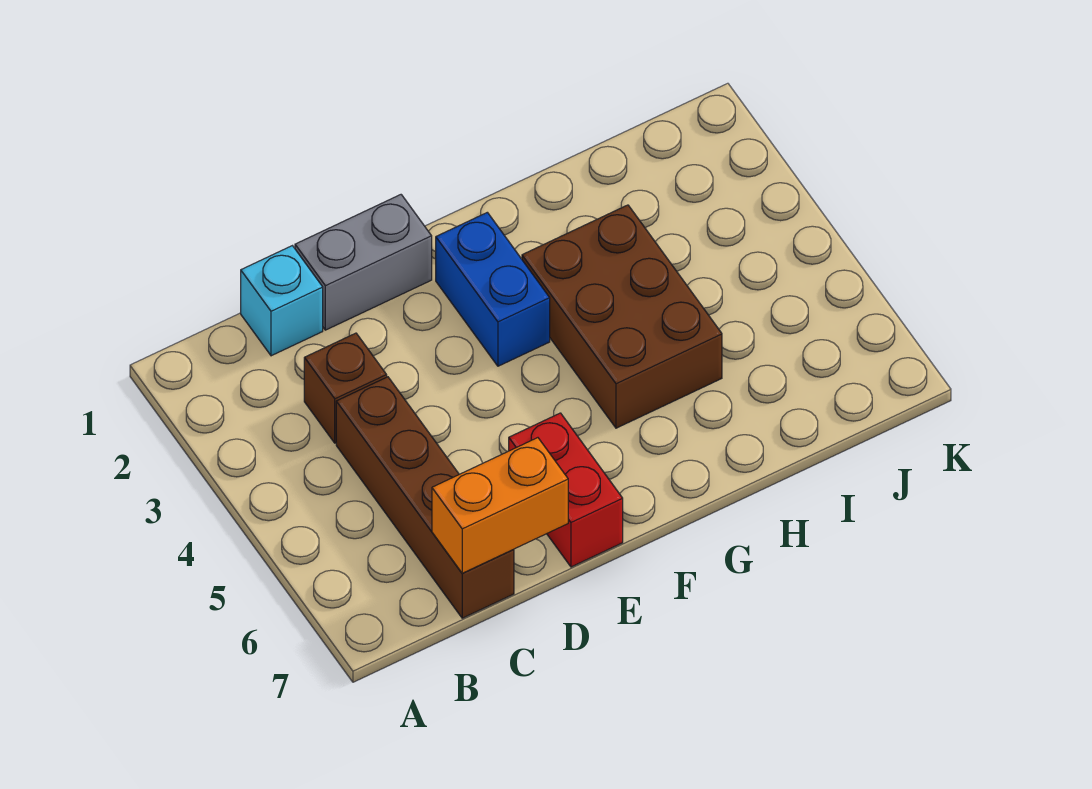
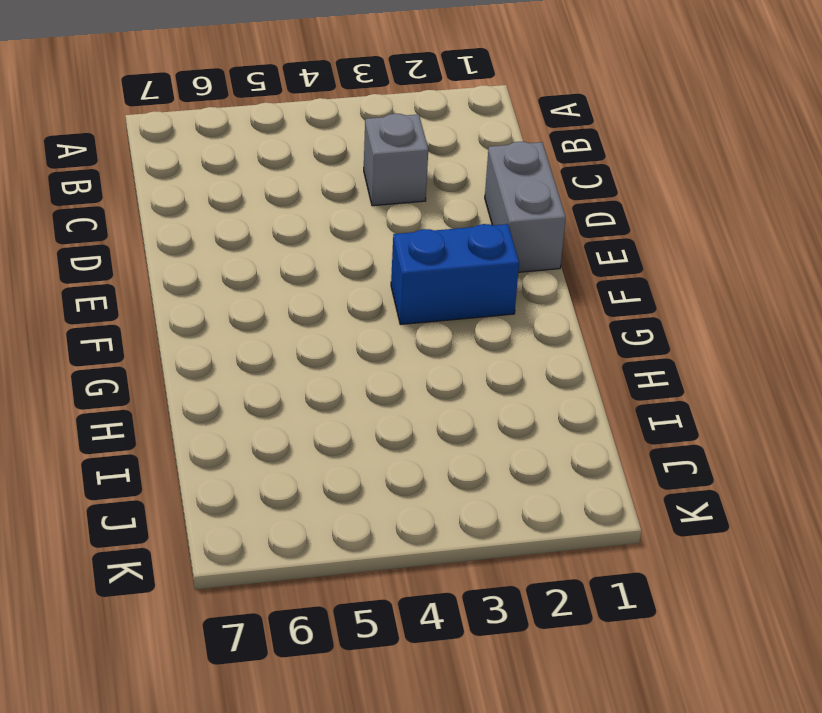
grey 1x1 brick [364,114,428,206] -> brown 1x1 brick [304,333,387,443]
none -> cyan 1x1 brick [241,246,323,356]
none -> brown 1x4 brick [336,377,514,618]

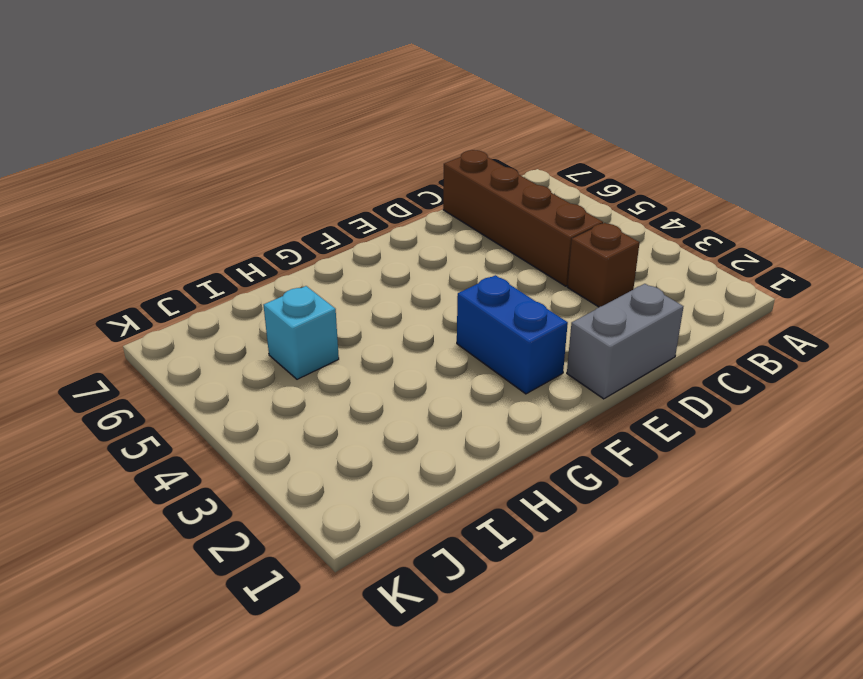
cyan 1x1 brick [264,286,339,379] -> cyan 1x1 brick moved to [241,246,323,356]
none -> red 1x2 brick [509,413,623,567]
none -> brown 2x3 brick [522,205,722,428]

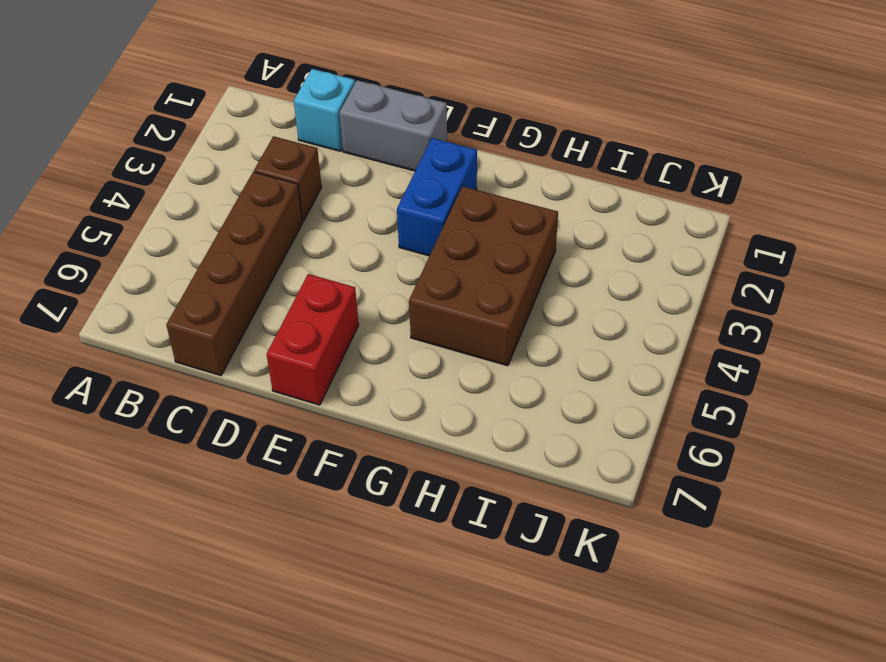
none -> orange 1x2 brick [432,438,568,573]

